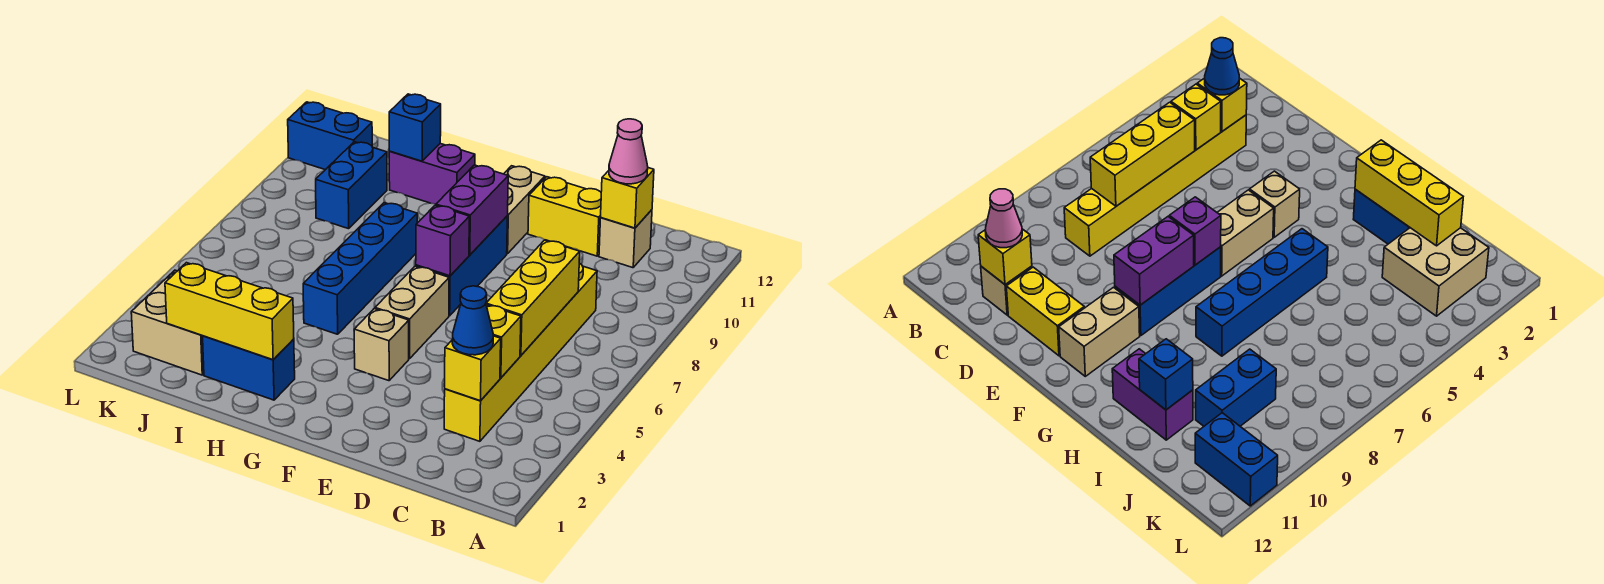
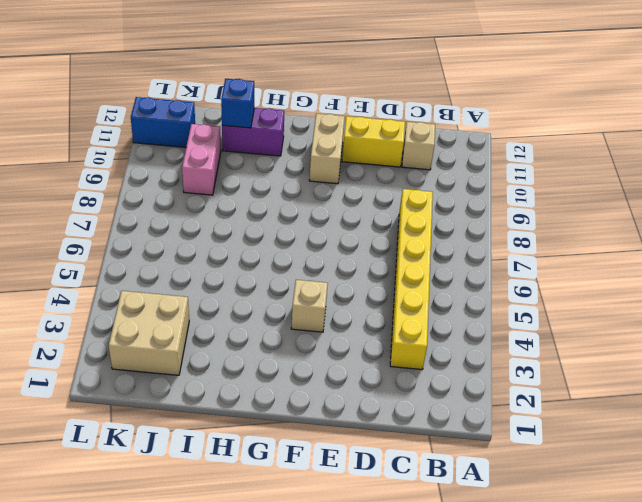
pink 1x2 brick [182,124,221,195] -> blue 1x2 brick [316,142,387,229]
none -> tan 1x2 brick [375,266,449,359]
none -> blue 1x3 brick [416,216,508,316]
none -> blue 1x2 brick [203,336,295,400]

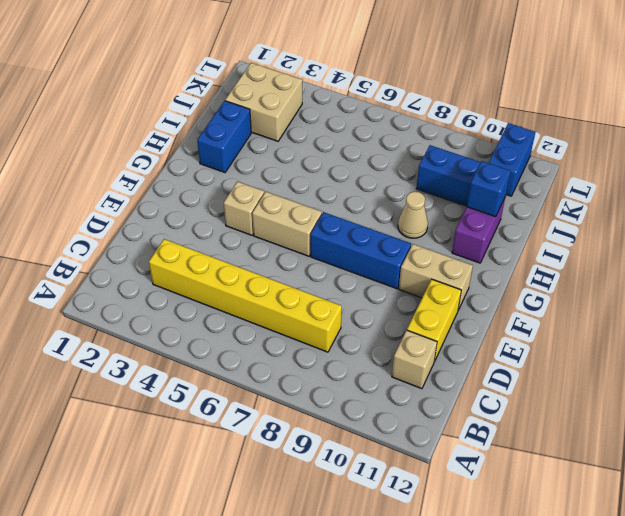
tan 1x1 cone [398,192,428,238] -> none
none -> blue 1x4 brick [303,203,417,334]
none -> yellow 1x1 brick [445,336,501,401]
none -> yellow 1x1 brick [486,305,521,378]

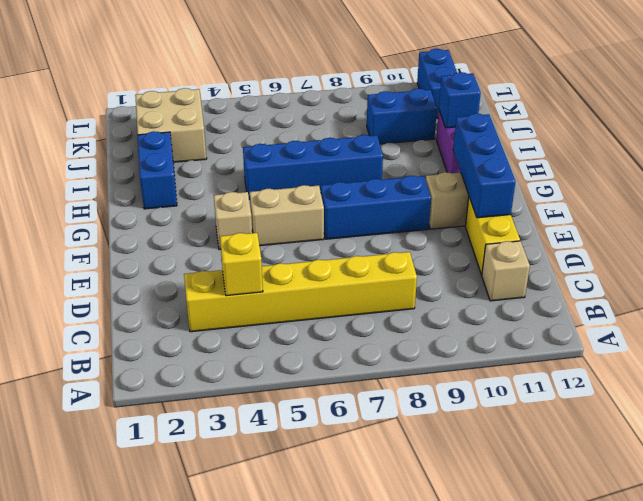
blue 1x3 brick [453,114,516,218] -> none
none -> yellow 1x1 brick [445,336,501,401]
none -> yellow 1x3 brick [486,240,580,356]
none -> yellow 1x1 brick [601,168,654,228]

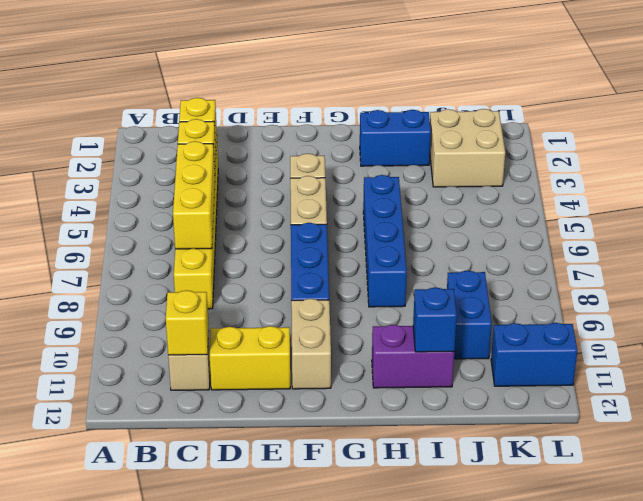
none -> purple 1x1 brick [416,205,469,276]
none -> purple 1x2 brick [436,165,508,255]
none -> yellow 1x3 brick [165,263,294,360]

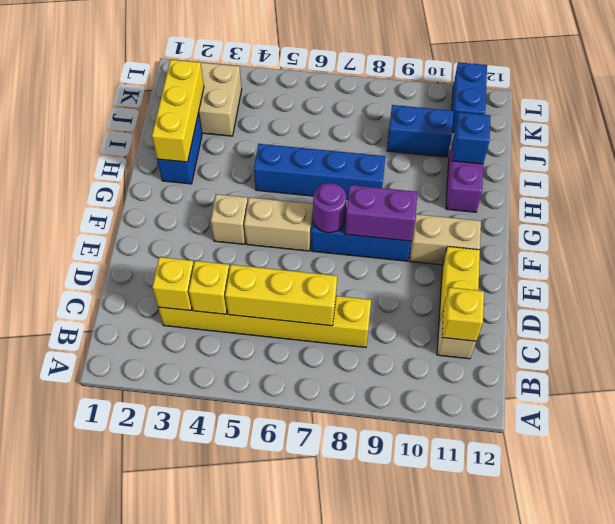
purple 1x1 round brick [313,183,346,233] -> purple 1x1 brick [416,205,469,276]
none -> blue 1x1 cone [452,286,493,355]
none -> pink 1x1 cone [609,119,648,184]

